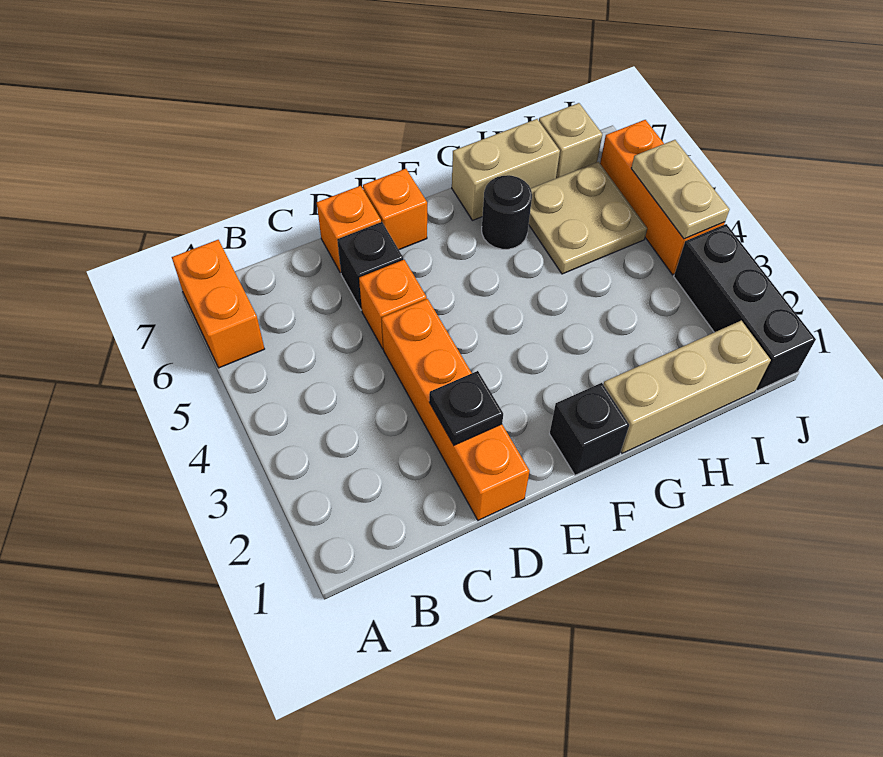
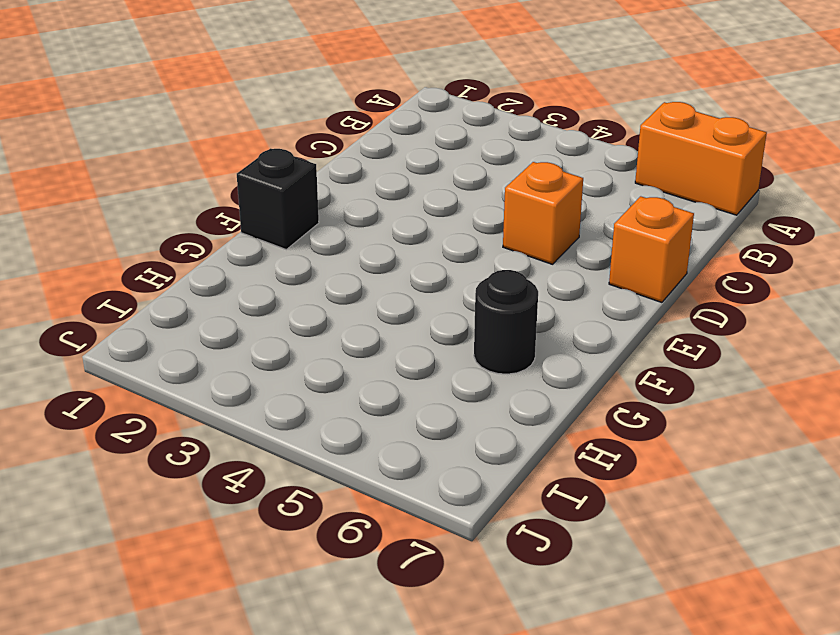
none -> orange 1x4 brick [382,299,530,520]
none -> black 1x1 brick [337,222,403,310]
none -> orange 1x1 brick [363,169,427,250]

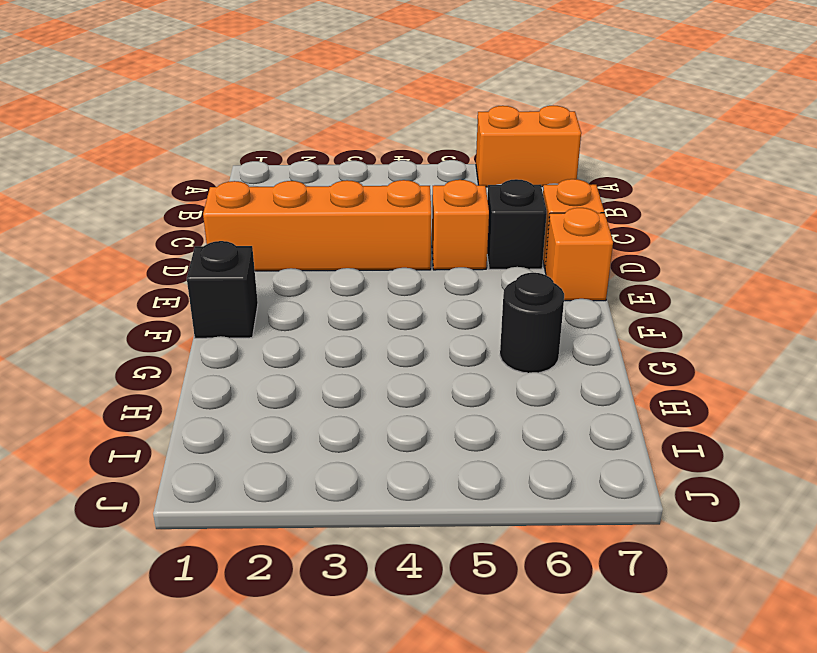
none -> tan 1x3 brick [603,321,771,453]
none -> tan 1x2 brick [452,119,560,221]
none -> tan 2x2 plate [529,162,647,274]

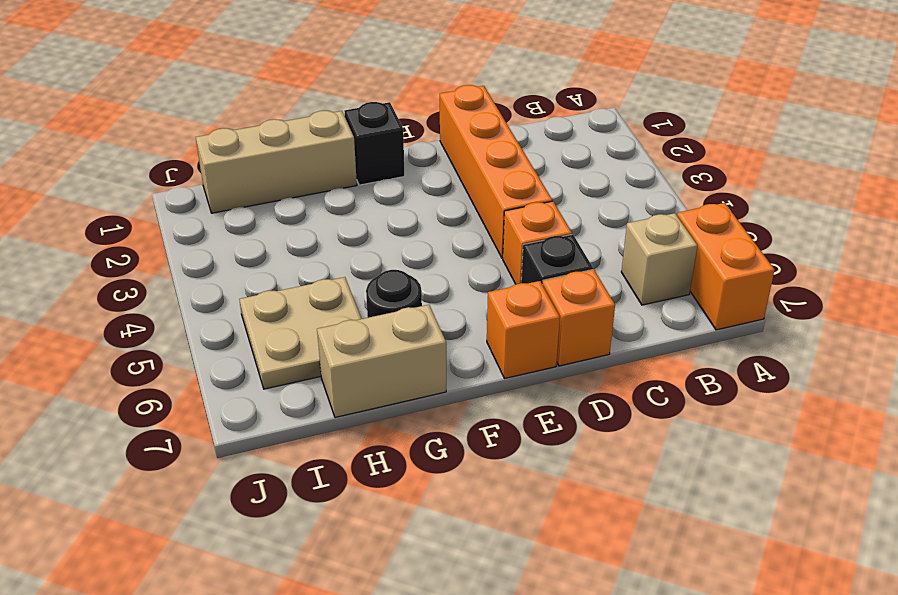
tan 1x1 brick [621,213,697,305] -> tan 1x1 brick moved to [539,103,602,178]
none -> black 1x3 brick [674,224,816,391]
none -> orange 1x3 brick [600,120,725,275]
none -> black 1x1 plate [429,371,503,445]

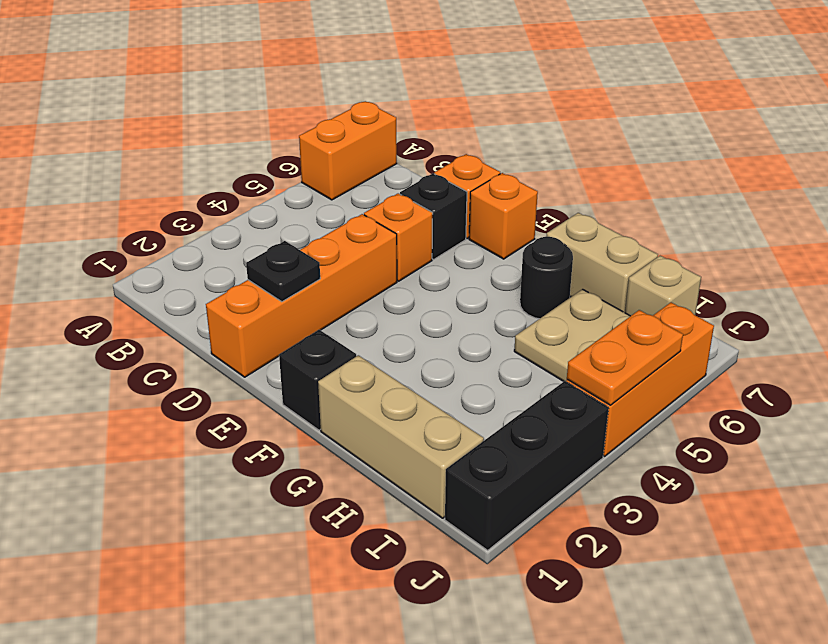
orange 1x2 plate [567,310,683,405] -> tan 1x2 plate [631,140,730,239]

